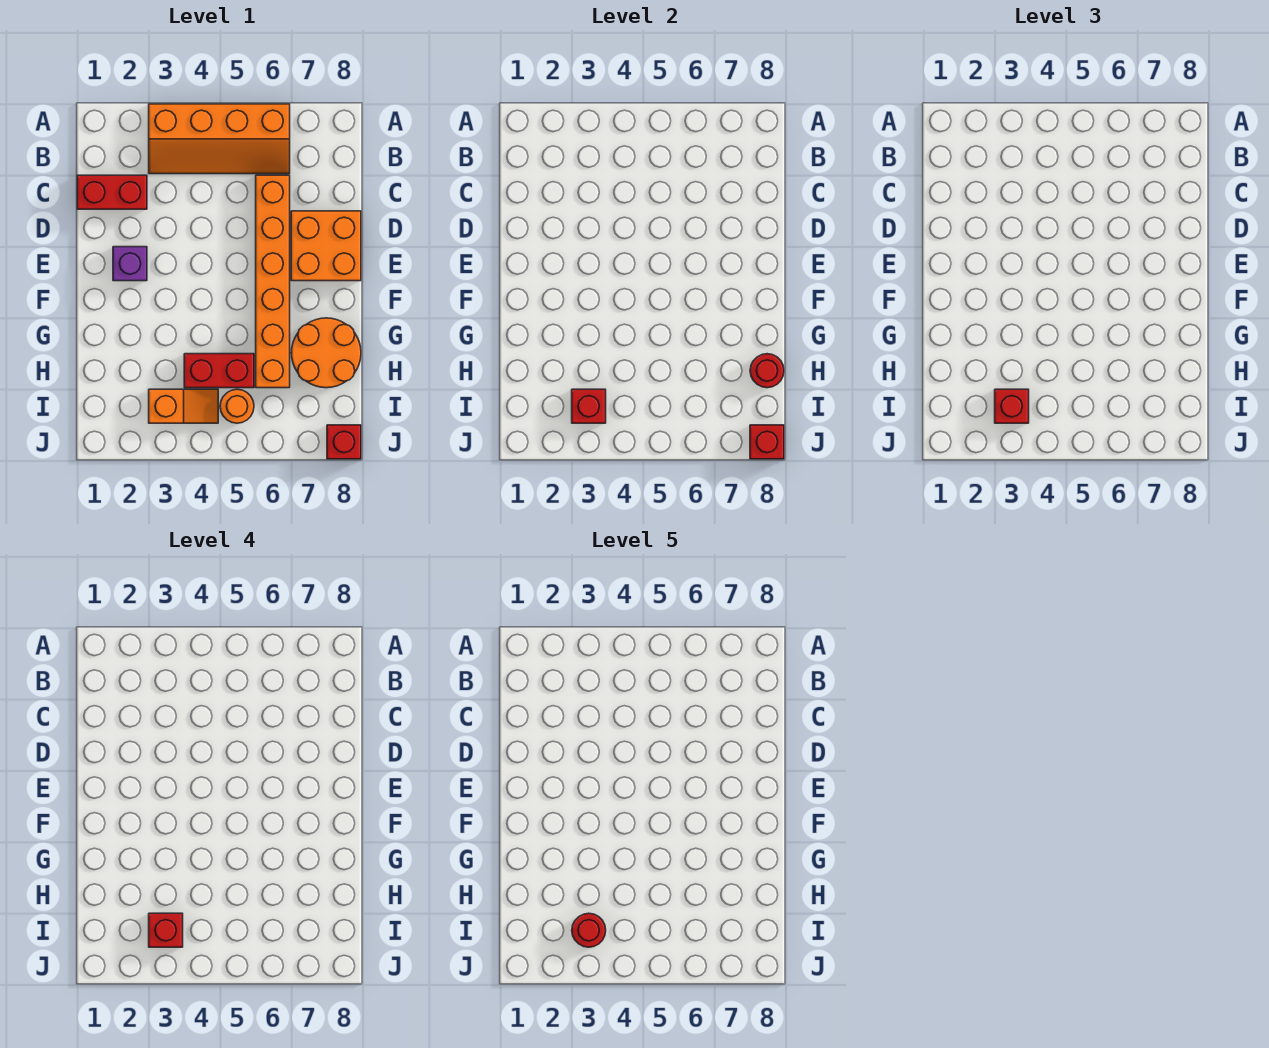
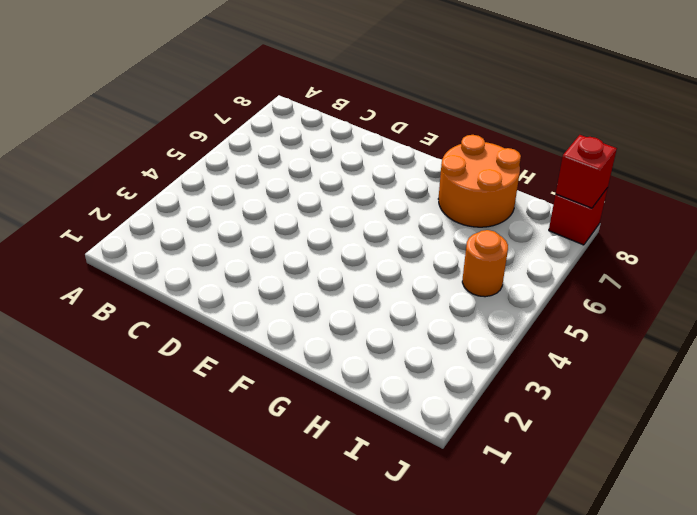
none -> orange 2x4 slope [149,104,290,174]
none -> red 1x2 brick [77,175,147,209]
none -> orange 1x6 brick [256,175,290,388]

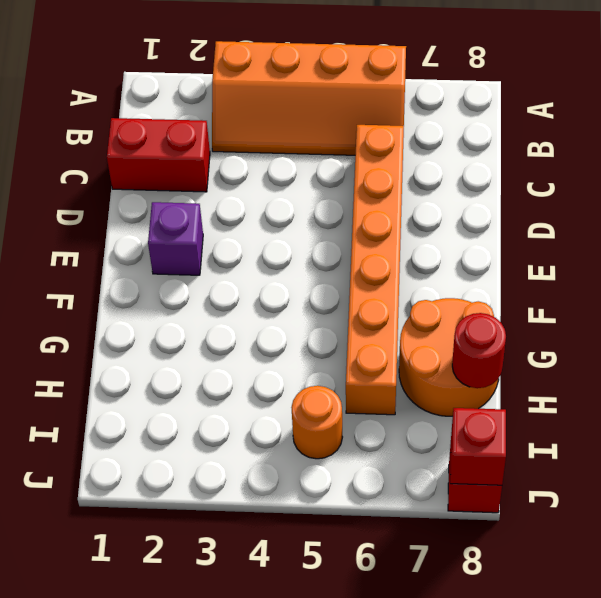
none -> orange 2x2 brick [291,211,361,281]
none -> red 1x2 brick [184,354,254,388]
none -> orange 1x2 slope [149,389,218,423]

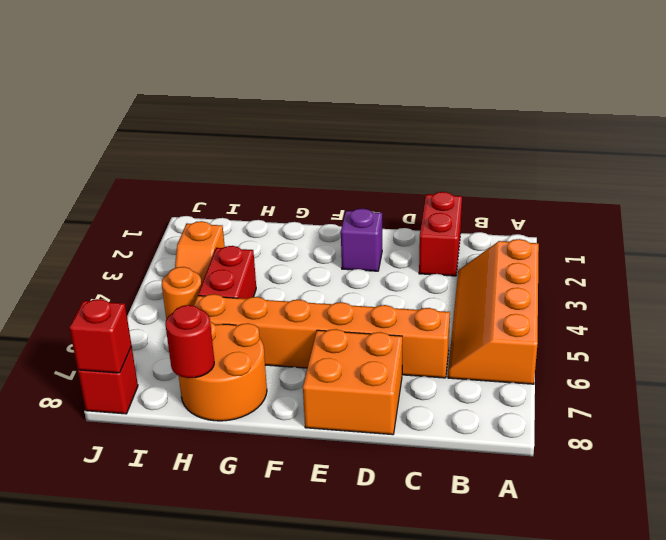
none -> red 1x1 brick [572,389,606,423]
none -> red 1x1 brick [995,389,1029,423]
none -> red 1x1 brick [149,913,183,947]

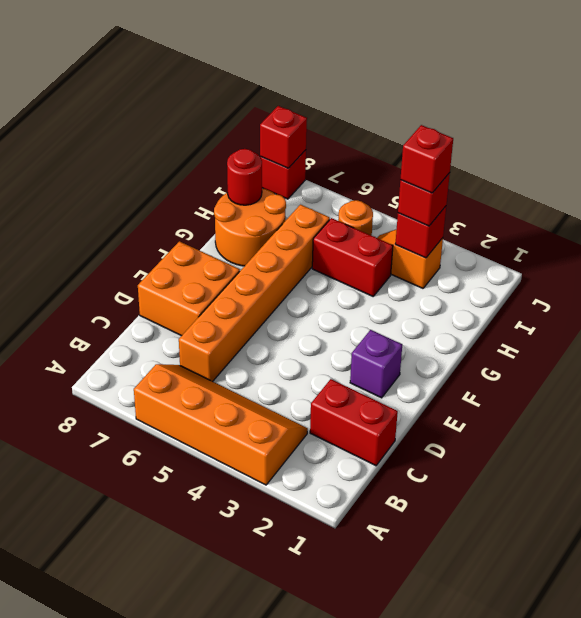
none -> red 1x1 round brick [572,913,606,947]

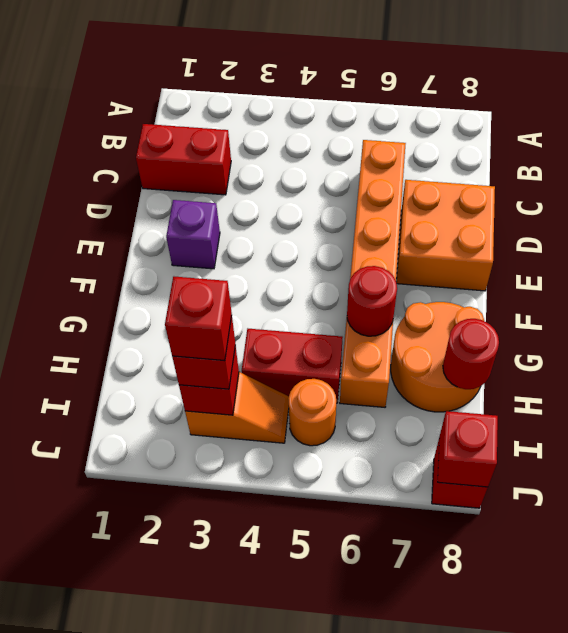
red 1x1 round brick [347,266,397,336] -> red 1x1 round brick moved to [572,913,606,947]
none -> orange 2x4 slope [149,104,290,174]

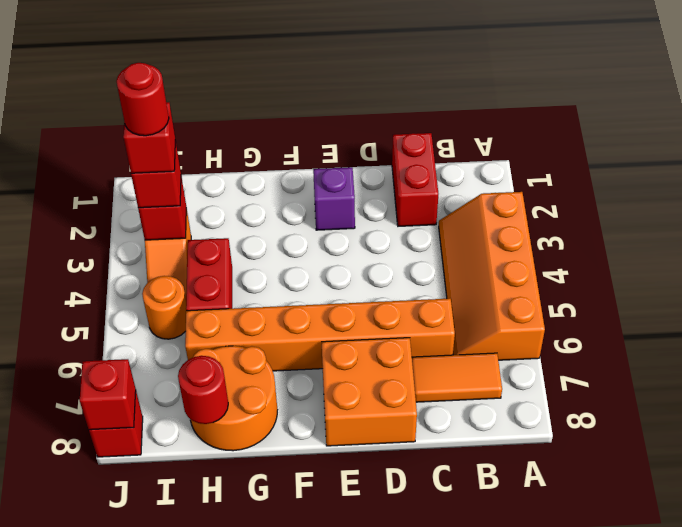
orange 1x2 tile [412,353,502,402] -> none

